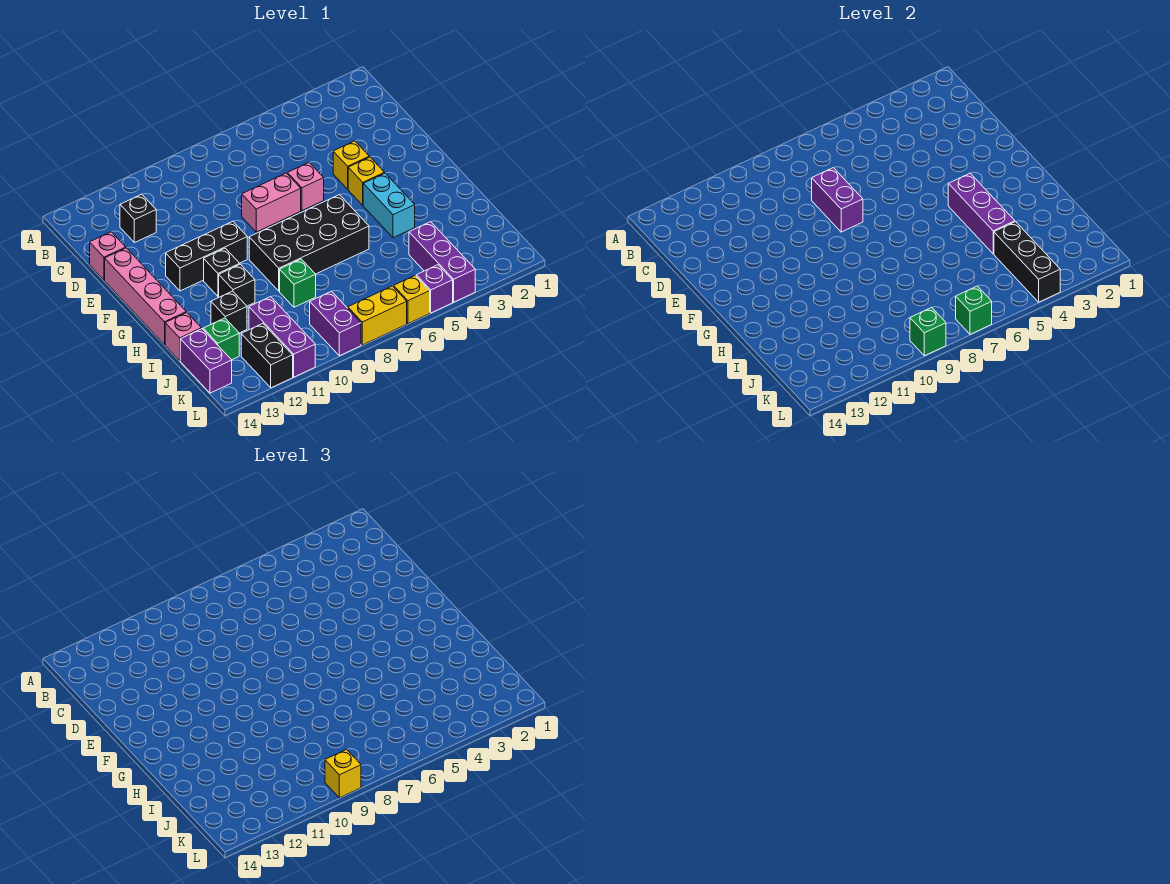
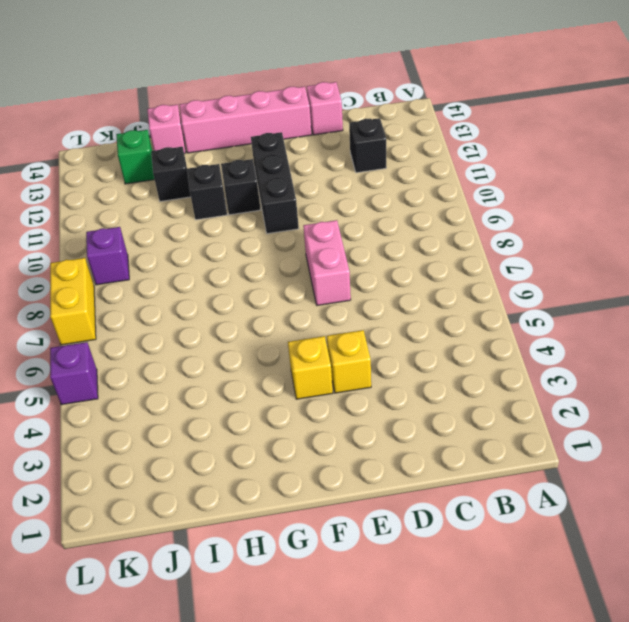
purple 1x1 brick [86,227,129,285] -> purple 1x2 brick [310,291,361,356]
none -> pink 1x1 brick [287,163,324,211]
none -> cyan 1x2 brick [363,173,415,238]
none -> black 2x4 brick [249,195,369,291]
none -> green 1x1 brick [280,259,316,307]

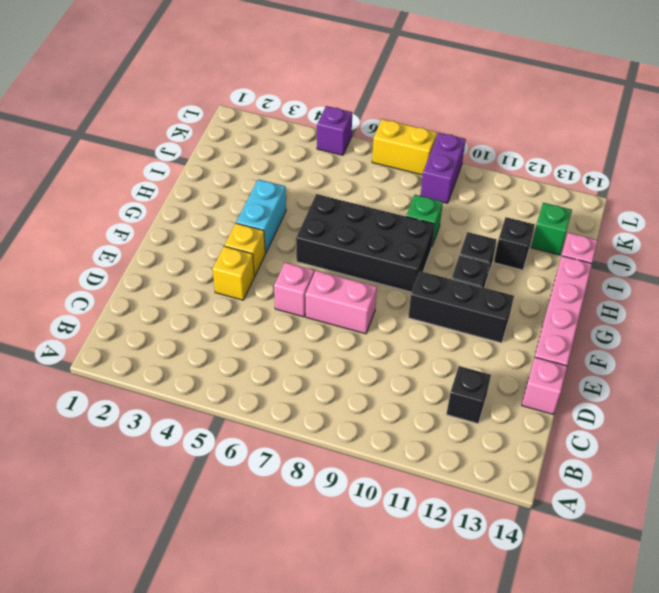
none -> purple 1x3 brick [409,222,475,302]
none -> purple 1x3 brick [249,297,315,377]
none -> purple 1x2 brick [180,329,232,393]
none -> black 1x2 brick [241,324,293,388]

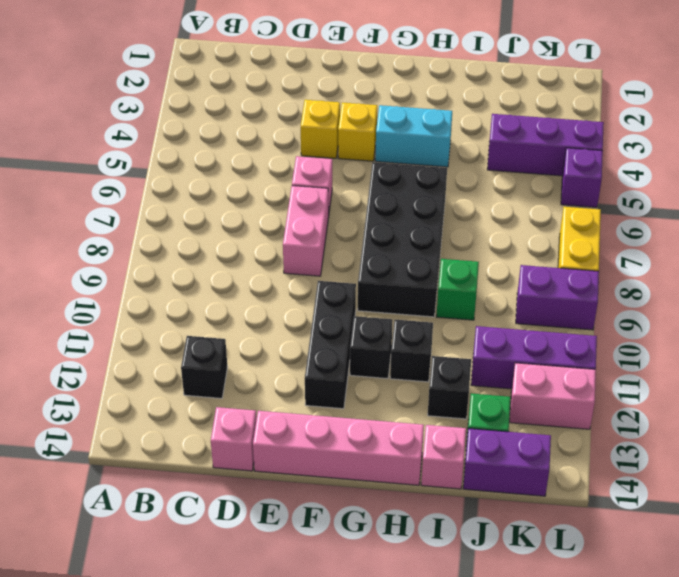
pink 1x2 brick [510,363,596,429] -> black 1x2 brick [241,324,293,388]
none -> yellow 1x1 brick [394,276,430,324]
none -> purple 1x2 brick [812,168,863,232]
none -> purple 1x3 brick [948,173,1015,254]
none -> black 1x3 brick [994,222,1060,302]

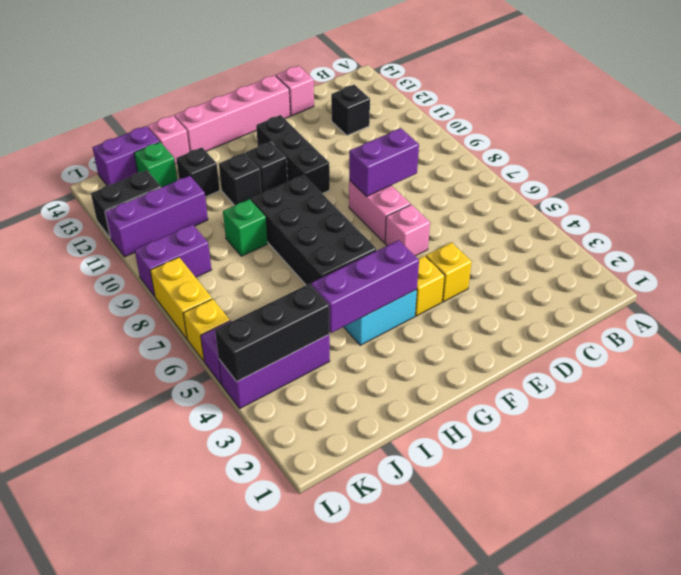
none -> green 1x1 brick [956,286,992,334]
none -> green 1x1 brick [910,307,946,356]
none -> yellow 1x1 brick [325,749,361,798]

